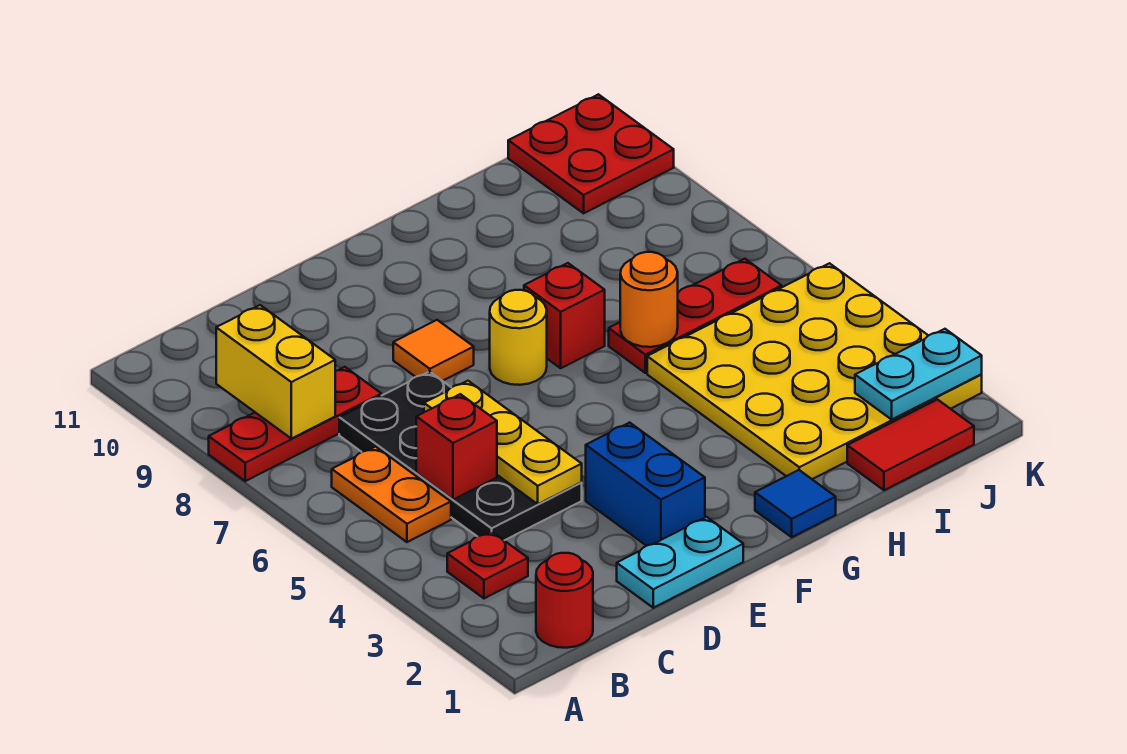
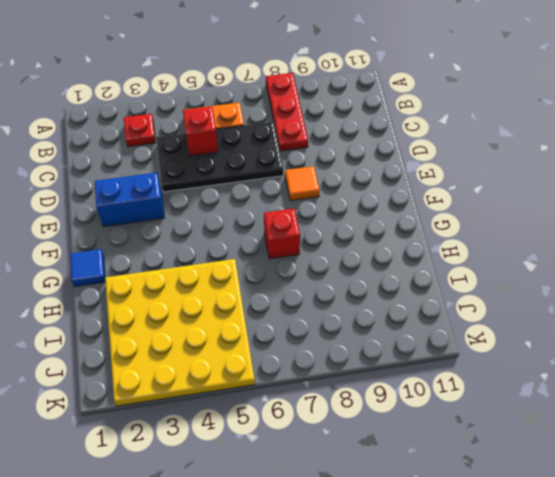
none -> red 1x1 round brick [536,553,593,648]
none -> cyan 1x2 plate [617,517,743,608]
none -> yellow 1x1 round brick [490,290,547,385]

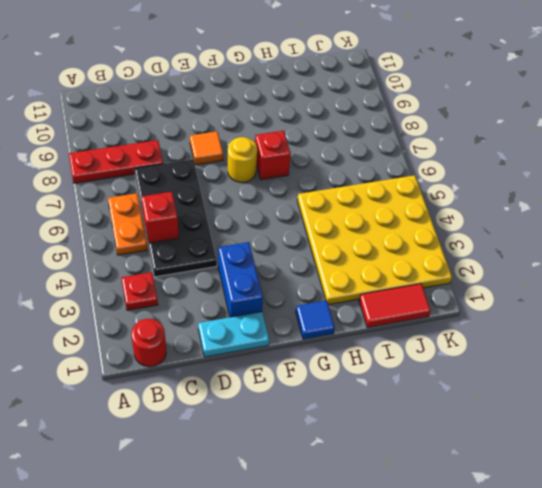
none -> red 1x3 plate [609,259,782,373]
none -> red 2x2 plate [508,94,674,213]
none -> yellow 1x2 brick [216,305,335,439]

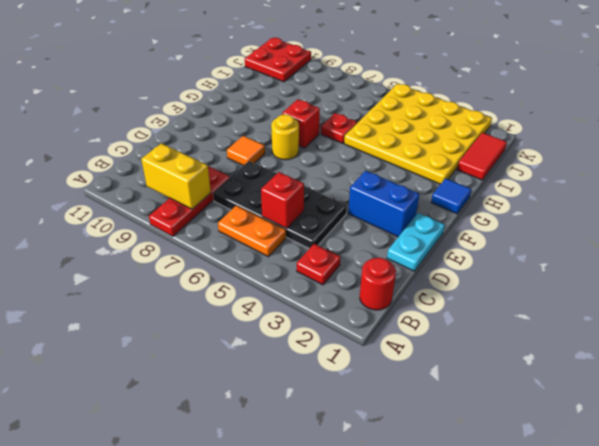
red 1x1 plate [321,113,357,143] -> red 1x3 plate [609,259,782,373]
none -> yellow 1x3 plate [424,381,582,504]
none -> orange 1x1 round brick [620,252,678,347]
none -> cyan 1x2 plate [855,329,982,419]

